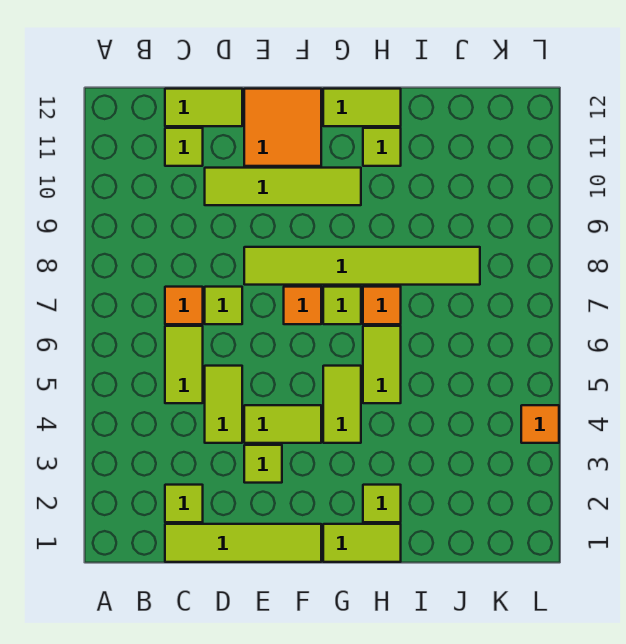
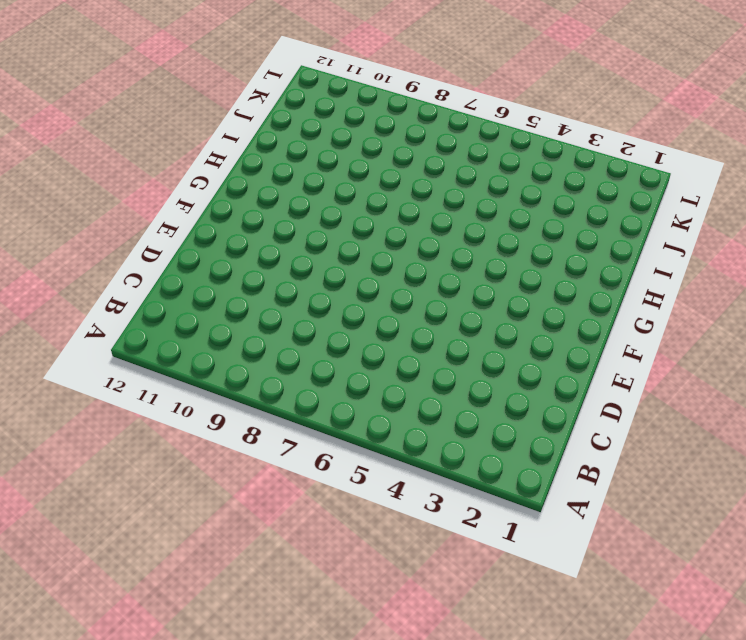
none -> lime 1x4 tile [165,524,321,562]
none -> lime 1x1 tile [165,485,203,522]
none -> lime 1x2 tile [165,326,203,403]

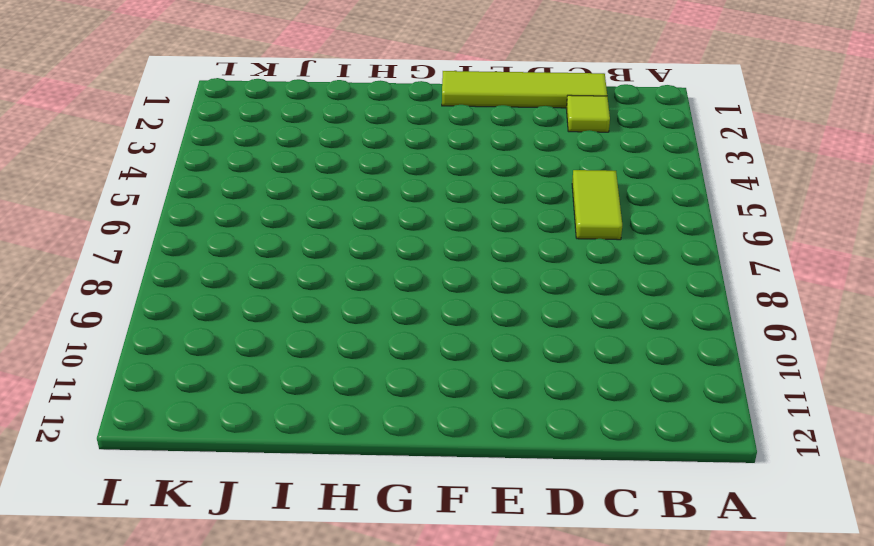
none -> orange 1x1 tile [165,287,203,324]
none -> lime 1x1 tile [165,128,203,166]
none -> lime 1x2 tile [165,89,242,126]

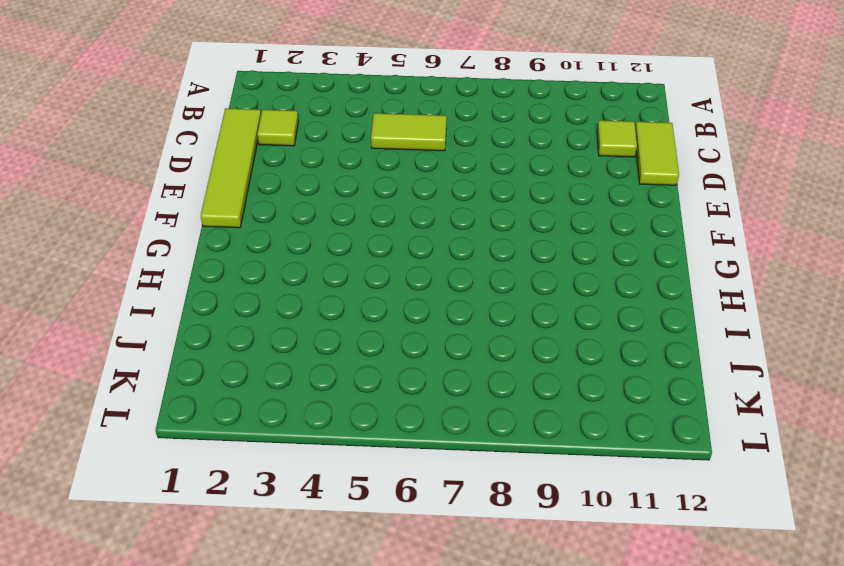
none -> orange 1x1 tile [165,287,203,324]
none -> lime 1x2 tile [205,366,242,443]
none -> lime 1x1 tile [205,287,242,324]

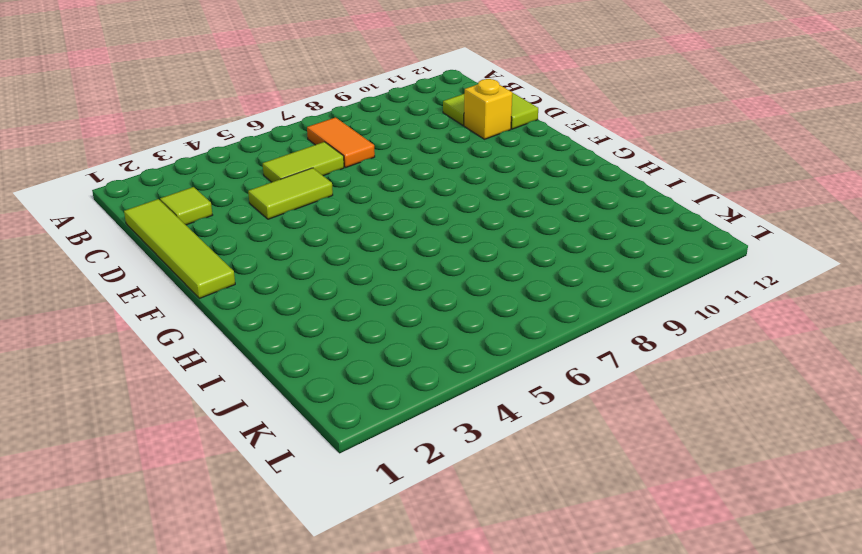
orange 1x2 tile [307,117,375,167] -> orange 1x1 tile [165,287,203,324]
yellow 1x1 brick [464,79,512,139] -> none
none -> lime 1x1 tile [205,287,242,324]
none -> lime 1x4 tile [205,168,361,205]
none -> lime 1x1 tile [244,445,282,483]

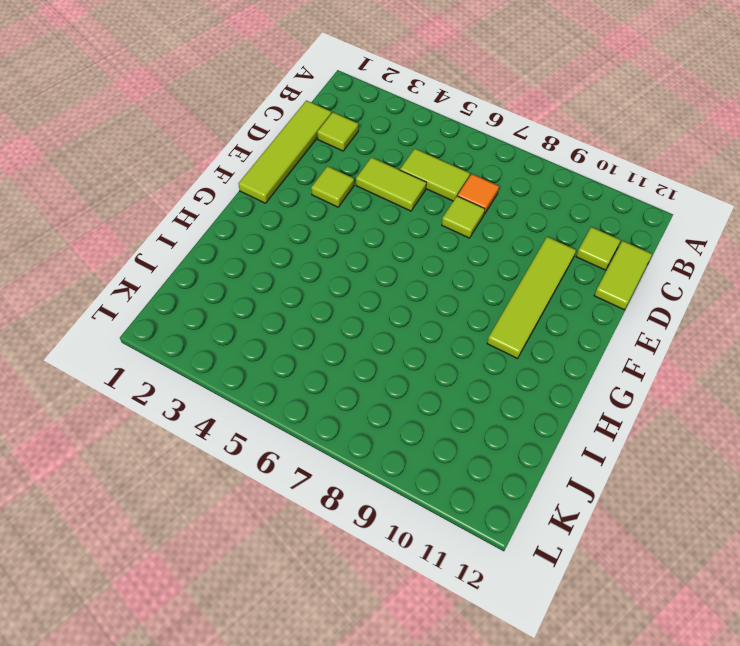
none -> lime 1x2 tile [244,405,321,443]
none -> lime 1x6 tile [244,247,480,285]
none -> orange 2x2 tile [244,89,321,166]

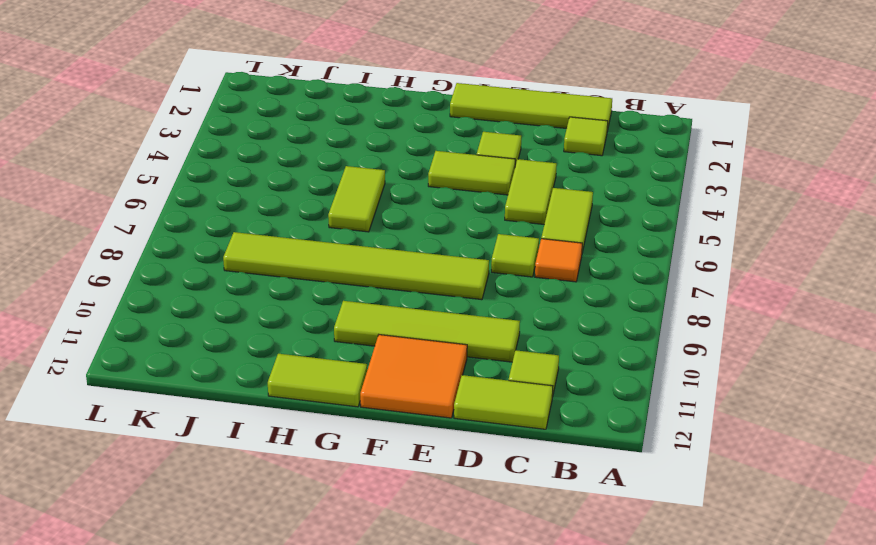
none -> orange 1x1 tile [284,287,321,324]
none -> lime 1x2 tile [323,524,401,562]
none -> lime 1x2 tile [323,366,361,443]

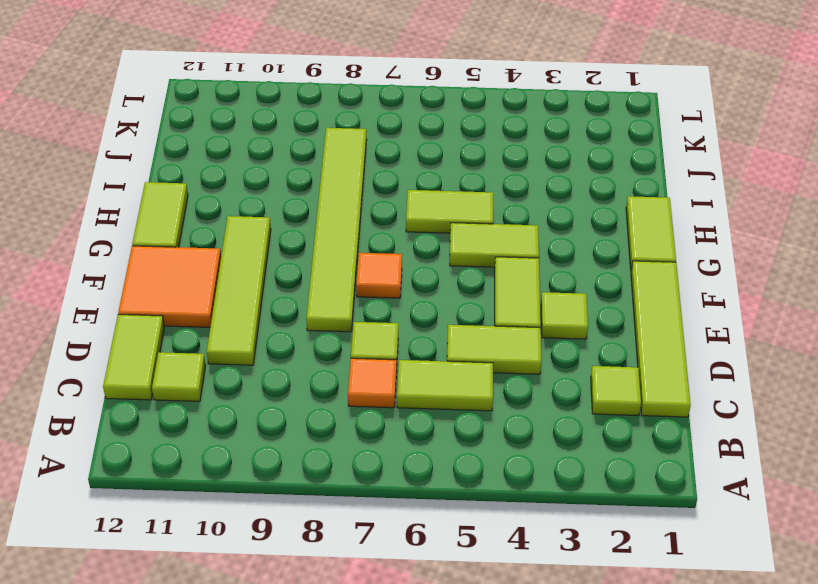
none -> lime 1x1 tile [323,287,361,324]
none -> lime 1x1 tile [363,485,401,522]
none -> orange 1x1 tile [363,287,401,324]

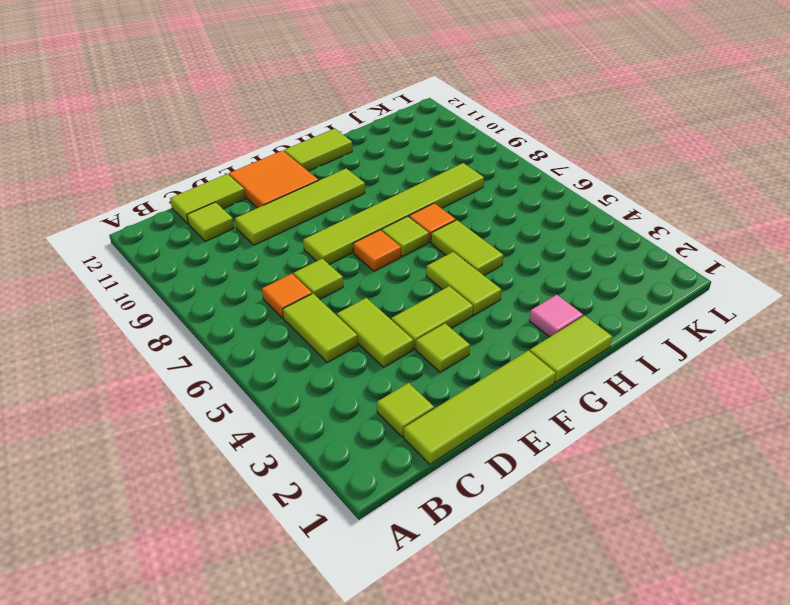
pink 1x1 tile [529,295,583,337] -> lime 1x1 tile [363,485,401,522]
none -> lime 1x1 tile [363,128,401,166]
none -> orange 1x1 tile [521,405,559,443]

